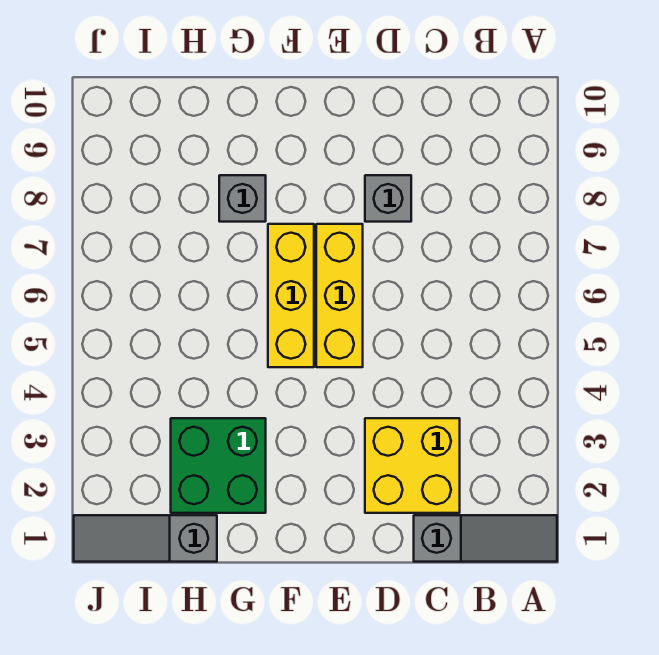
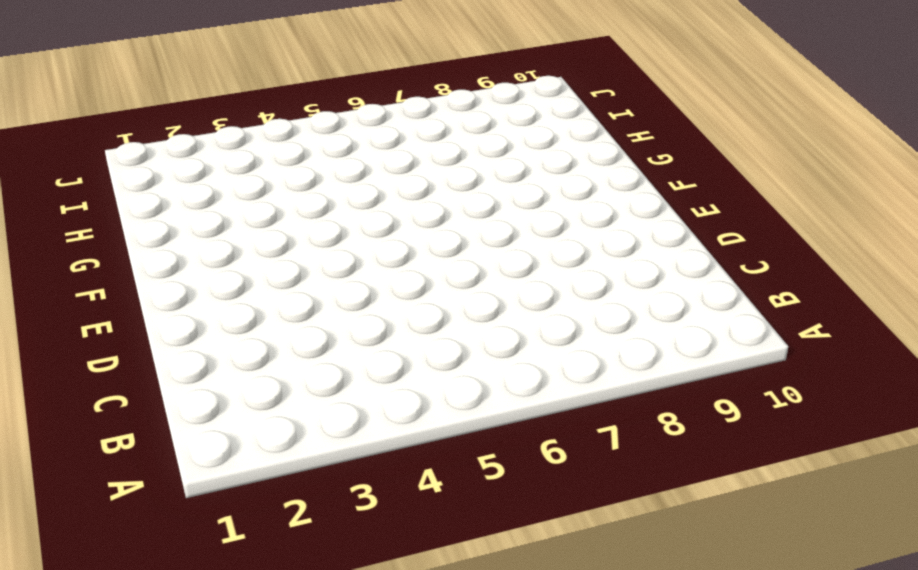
none -> grey 1x3 slope [414,515,557,562]
none -> yellow 2x2 brick [365,418,460,513]

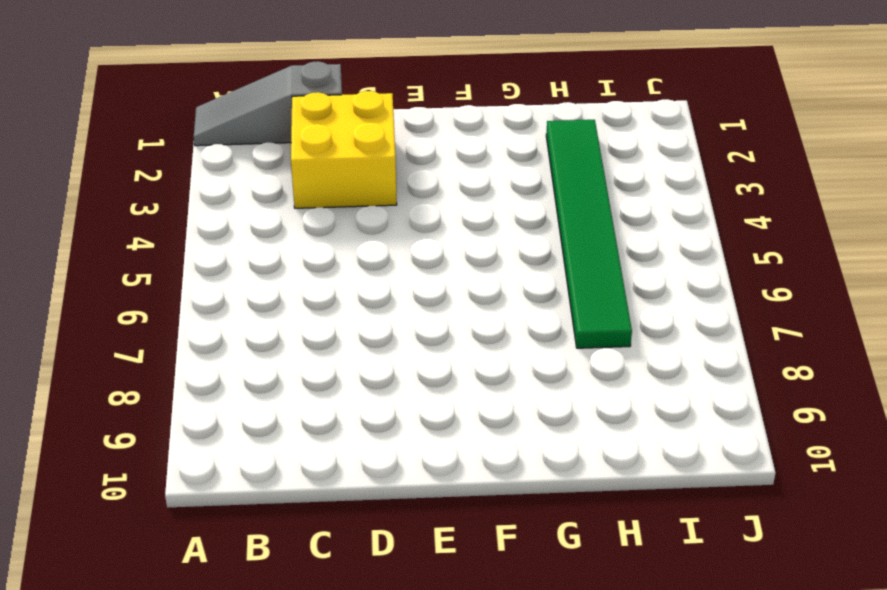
green 1x6 tile [546,120,632,348] -> green 2x2 brick [171,418,266,513]
none -> grey 1x1 brick [365,175,411,222]
none -> yellow 1x3 brick [316,224,363,367]

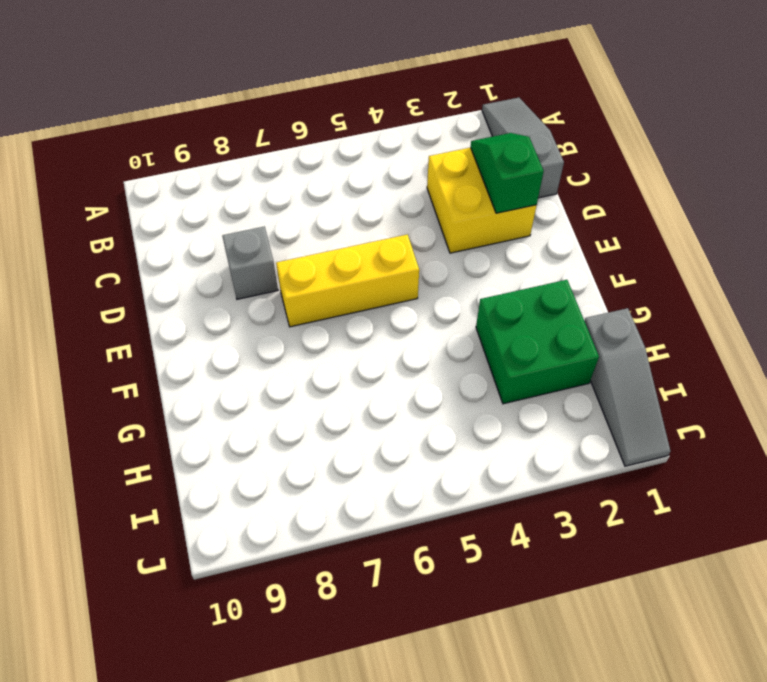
green 1x2 slope [471,133,544,213] -> none
none -> yellow 1x3 brick [268,224,314,367]
none -> grey 1x1 brick [219,175,266,222]

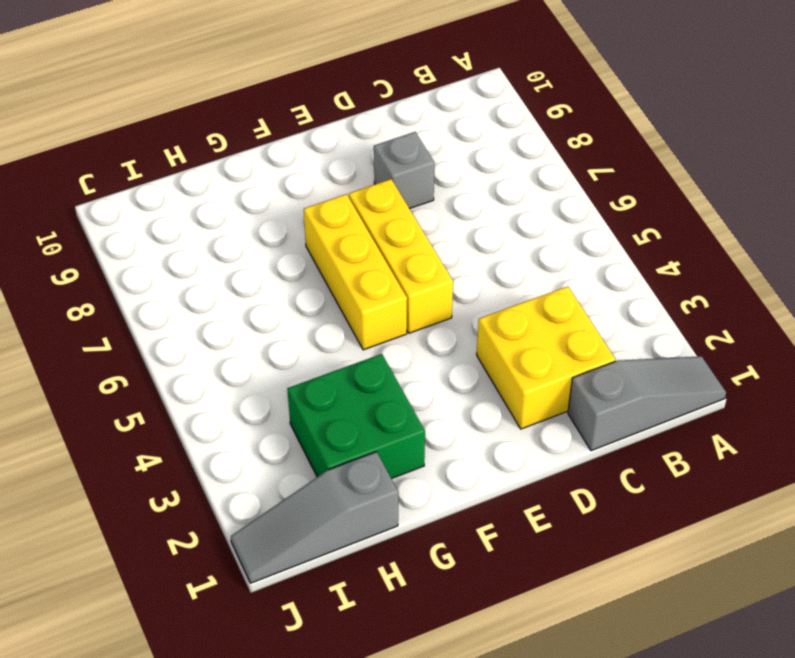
none -> grey 1x1 brick [219,175,266,222]

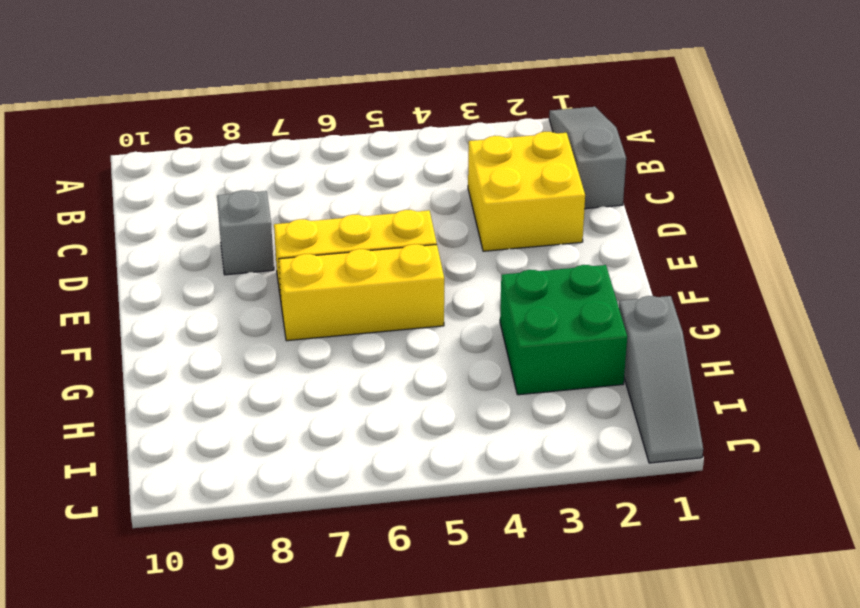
none -> grey 1x1 brick [219,175,266,222]

